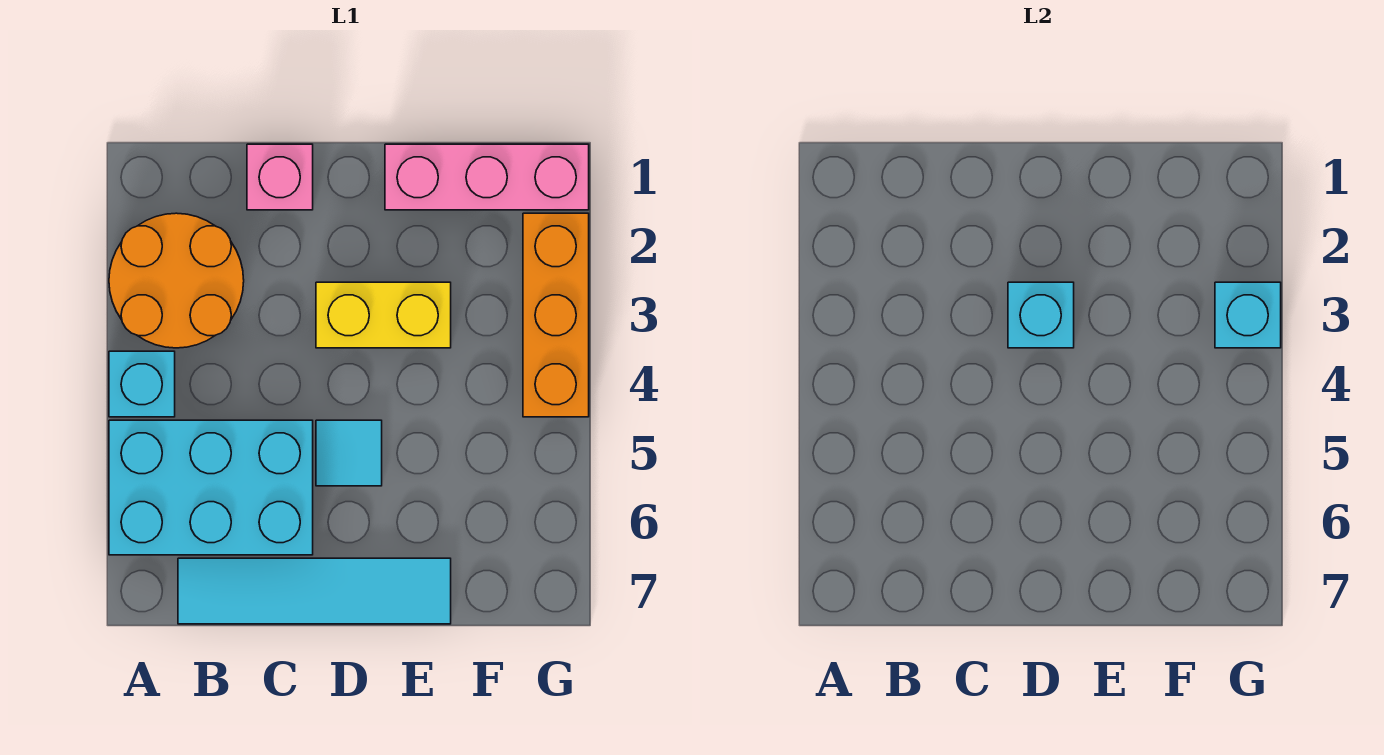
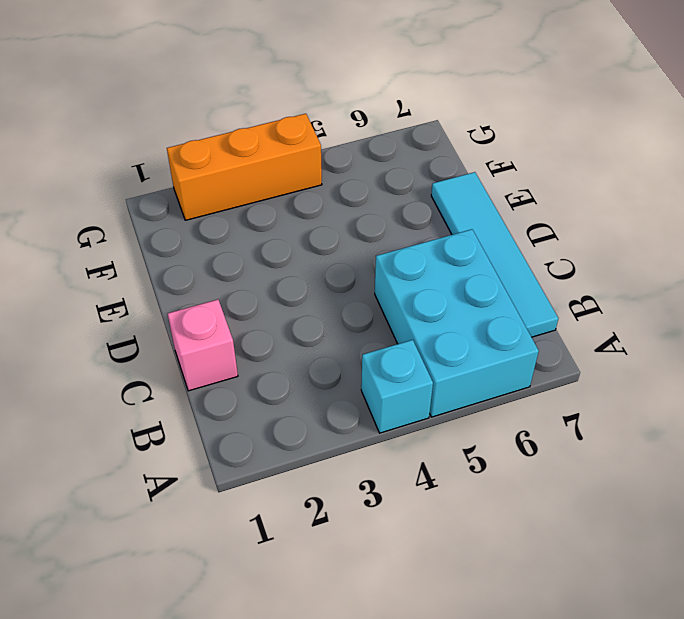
none -> orange 2x2 round brick [109,213,244,348]
none -> yellow 1x2 brick [316,282,451,348]

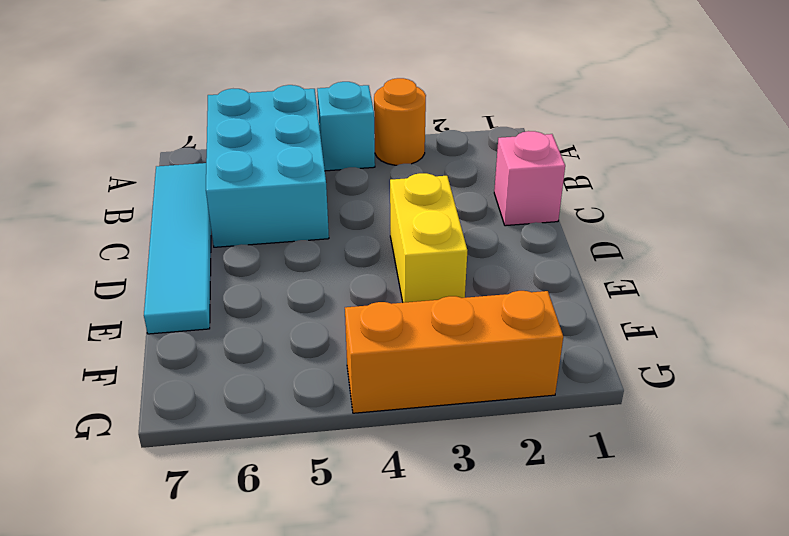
orange 1x1 round brick [374,78,426,165] -> orange 2x2 round brick [109,213,244,348]
none -> cyan 1x1 tile [316,420,382,486]
none -> pink 1x3 brick [385,144,589,210]

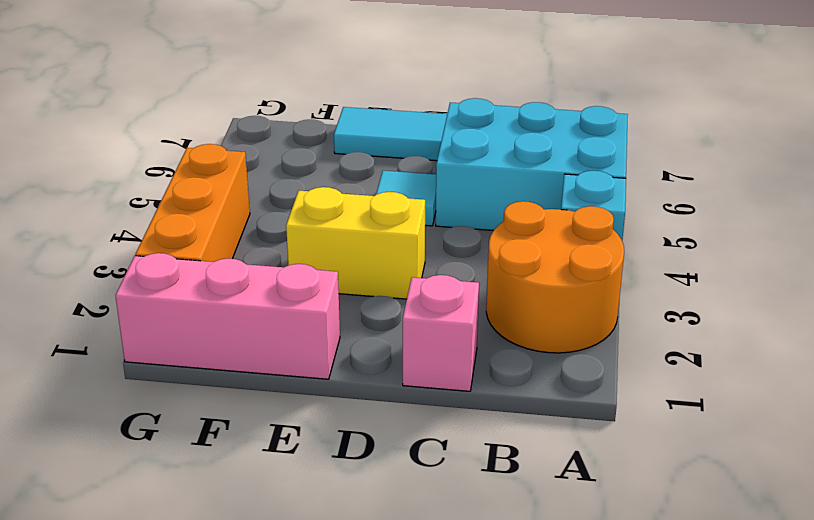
none -> cyan 1x1 brick [1008,282,1074,348]
none -> cyan 1x1 brick [1215,282,1281,348]

